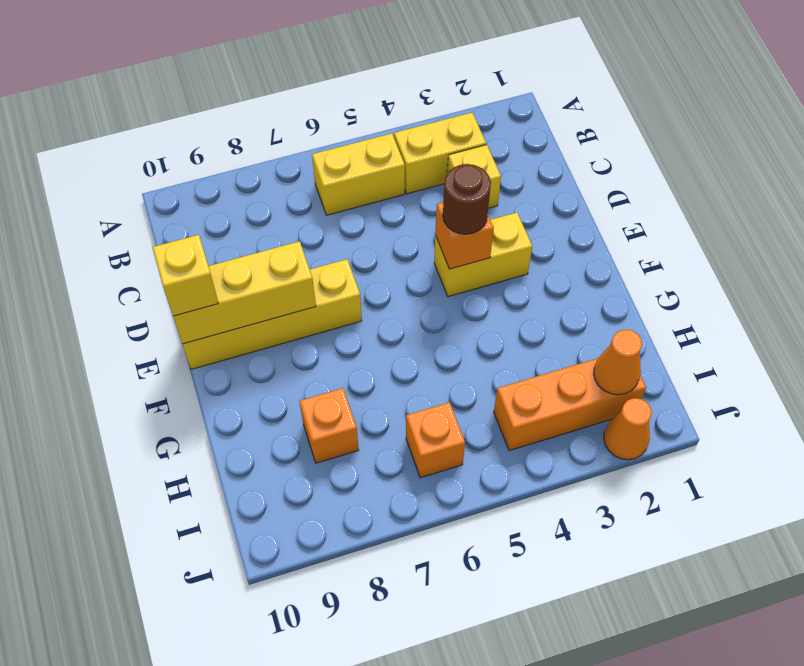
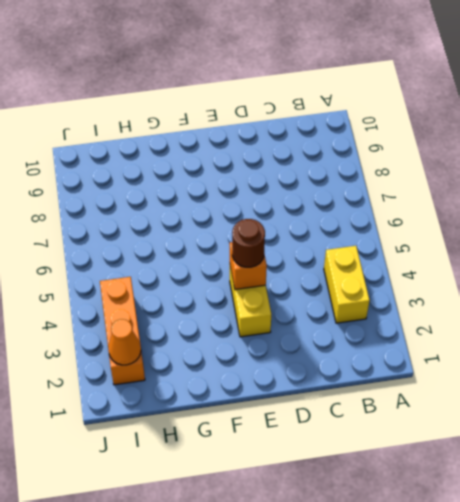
none -> yellow 1x2 brick [312,133,405,215]
none -> yellow 1x1 brick [447,145,501,208]
none -> yellow 1x4 brick [182,259,362,369]

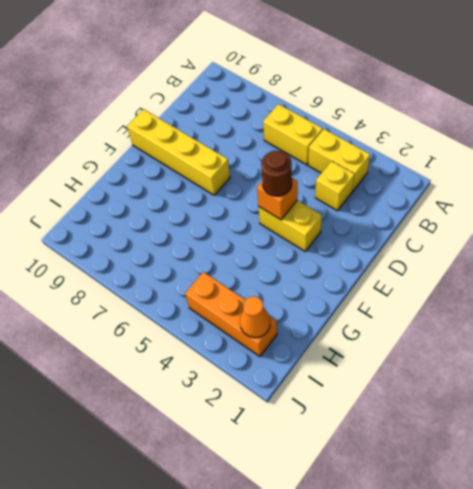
none -> orange 1x1 brick [299,388,359,463]
none -> orange 1x1 brick [406,402,465,478]
none -> orange 1x1 cone [604,398,652,460]

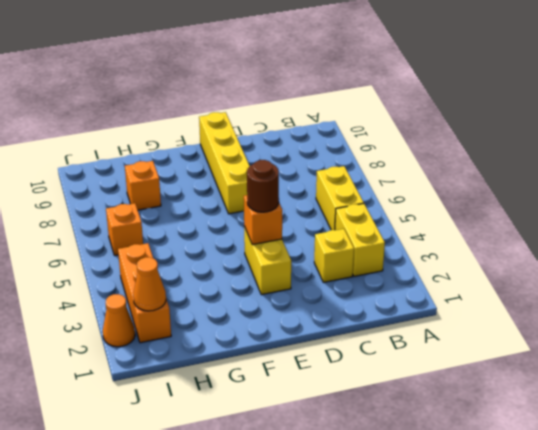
none -> yellow 1x3 brick [173,241,316,344]
none -> yellow 1x1 brick [153,235,218,316]

